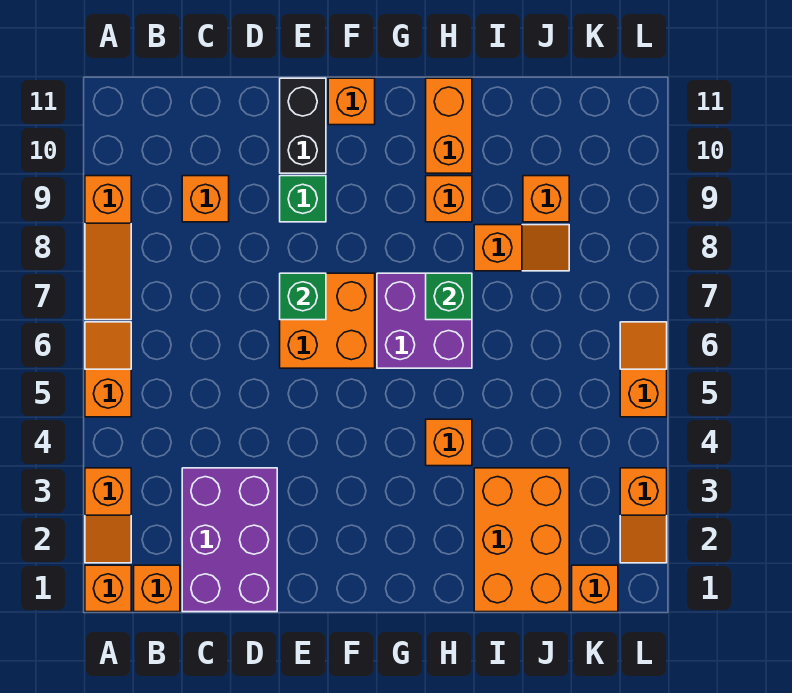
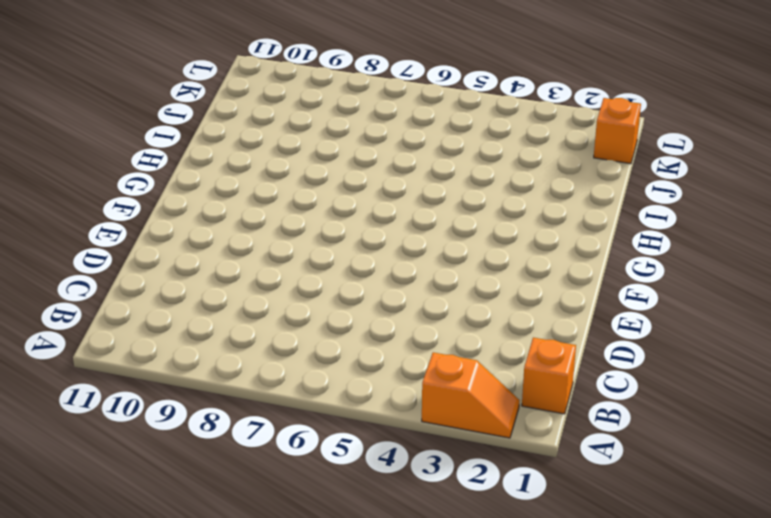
none -> orange 1x1 brick [85,565,131,612]
none -> orange 1x2 slope [85,322,131,417]
none -> orange 1x3 slope [85,176,131,320]

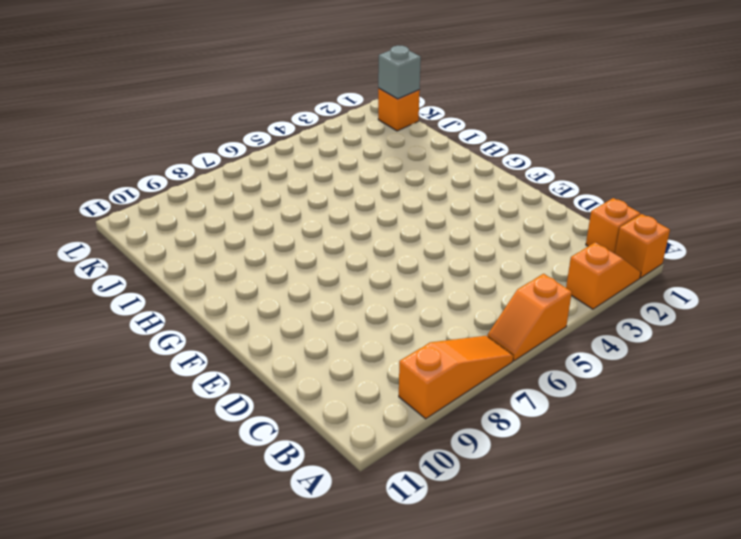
grey 1x1 brick [378,46,421,99] -> none
none -> purple 2x3 brick [182,468,277,612]
none -> orange 1x1 brick [182,176,229,222]
none -> orange 2x2 brick [280,273,375,368]

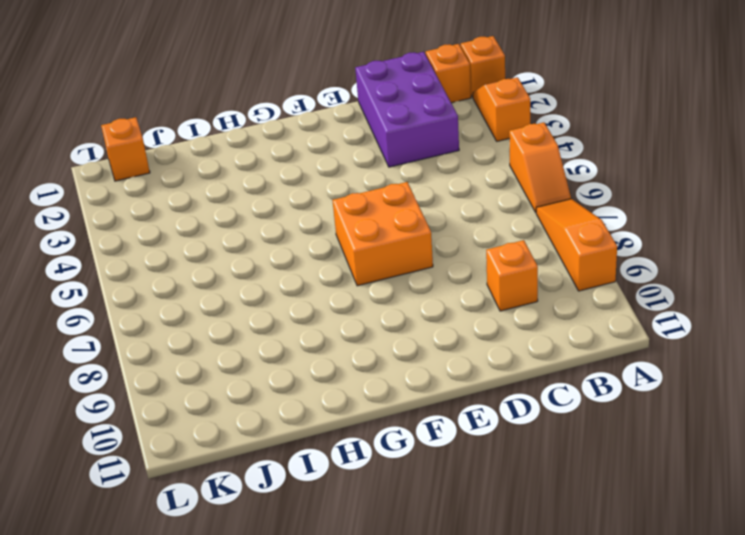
none -> green 1x1 brick [280,176,326,222]
none -> black 1x2 brick [280,78,326,173]
none -> orange 1x1 brick [328,78,375,125]

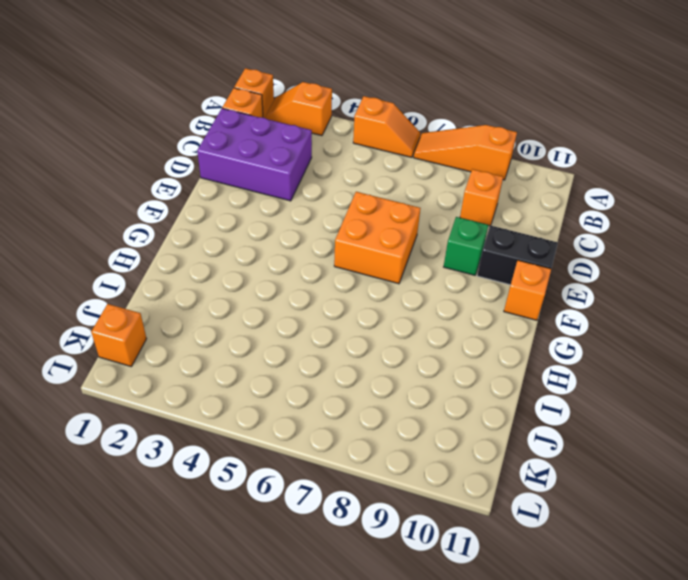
none -> purple 2x2 brick [377,273,472,368]
none -> orange 1x1 brick [426,419,472,466]
none -> orange 1x1 brick [426,176,472,222]

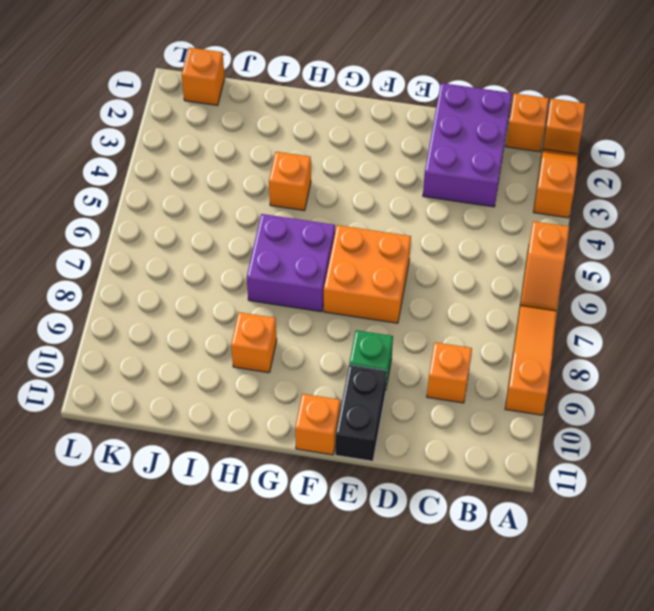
none -> orange 1x2 brick [426,78,472,173]
none -> orange 2x3 brick [474,468,569,612]
none -> orange 1x2 slope [474,225,569,271]

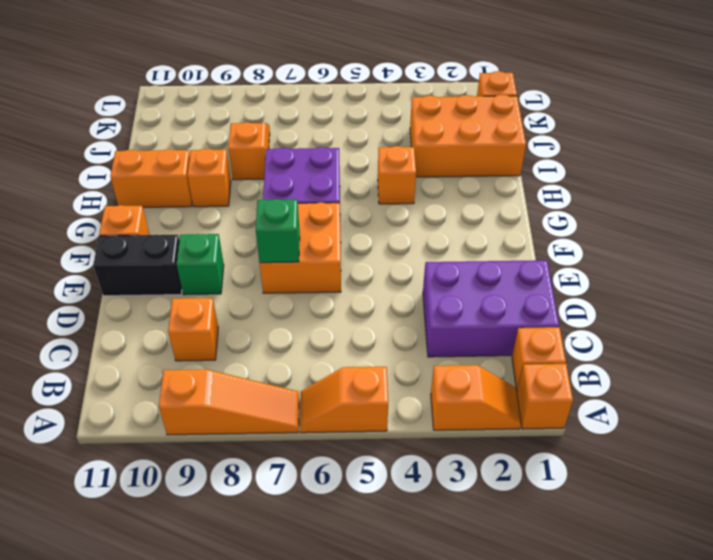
none -> orange 1x1 brick [523,176,569,222]
none -> orange 1x2 slope [620,468,667,563]
none -> orange 1x2 slope [620,322,667,417]

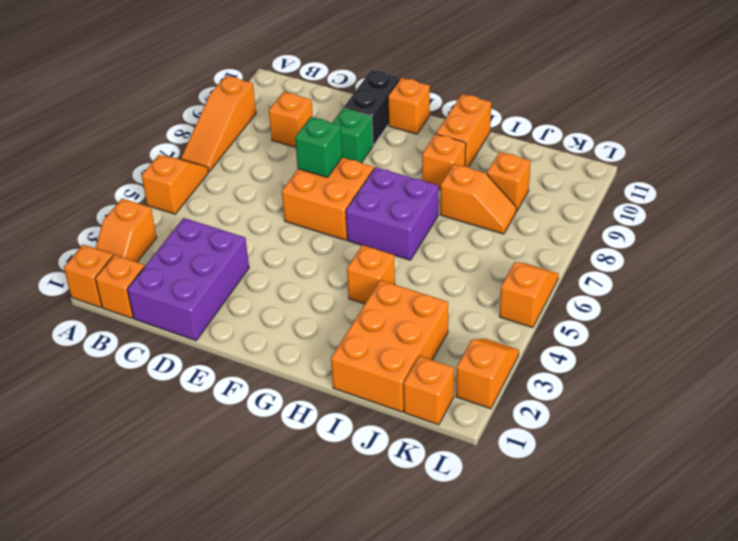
orange 1x2 slope [456,339,519,409] -> orange 1x2 slope turned to [620,468,667,563]
none -> green 1x1 brick [426,273,472,320]

